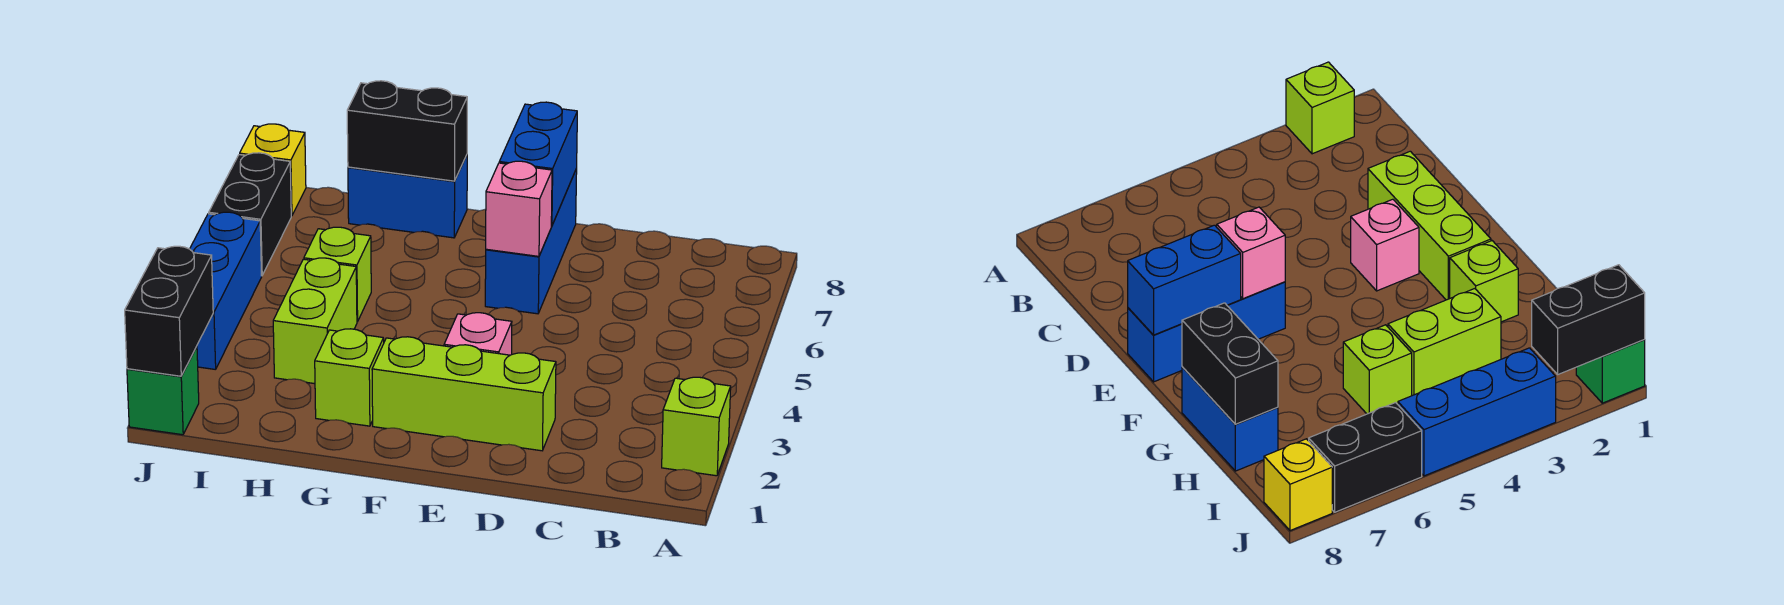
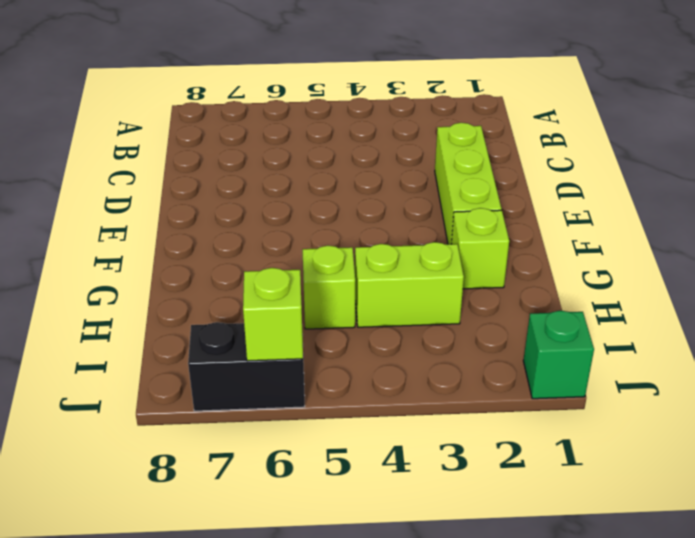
lime 1x1 brick [243,268,303,361] -> lime 1x1 brick moved to [662,377,731,476]
none -> pink 1x1 brick [444,313,512,355]
none -> blue 1x3 brick [485,169,577,314]
none -> blue 1x2 brick [348,155,467,238]

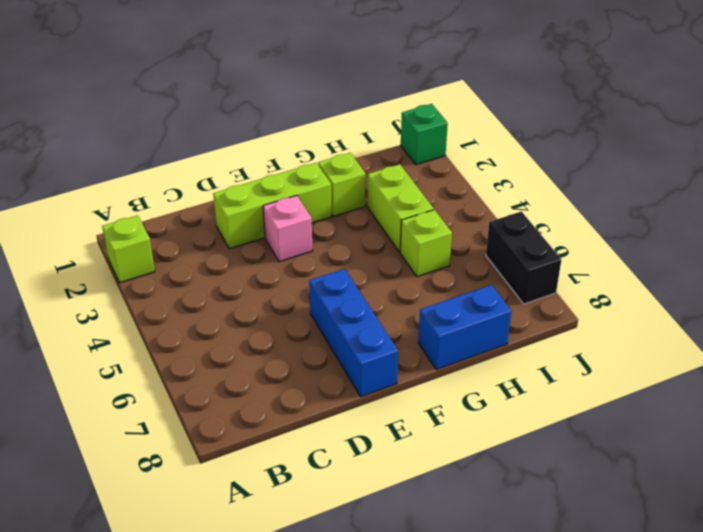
none -> blue 1x3 brick [190,212,262,370]
none -> yellow 1x1 brick [240,124,306,216]
none -> pink 1x1 brick [486,161,552,256]

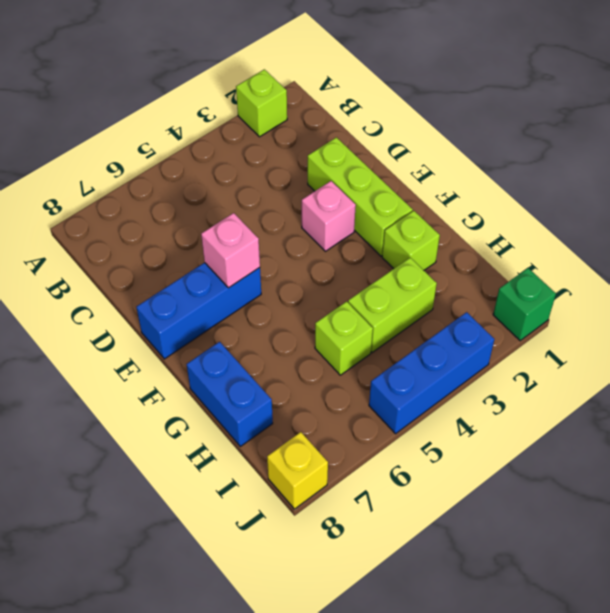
none -> black 1x2 brick [209,153,291,276]
none -> blue 1x2 brick [499,102,577,226]
none -> black 1x2 brick [347,81,467,181]

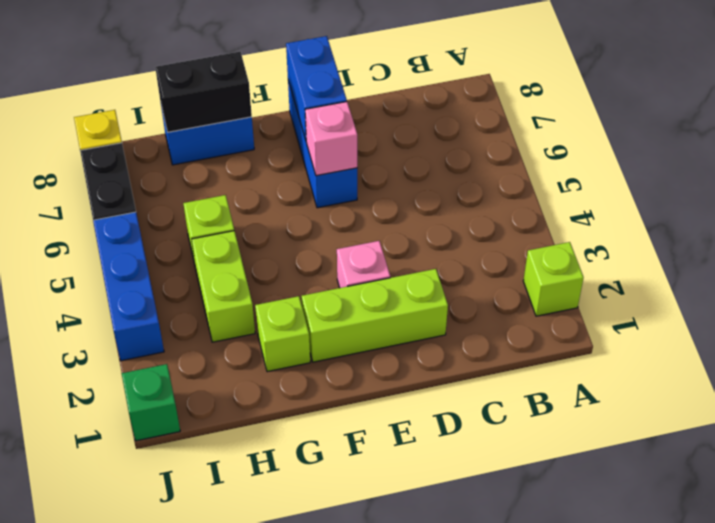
none -> black 1x2 brick [125,246,213,376]

